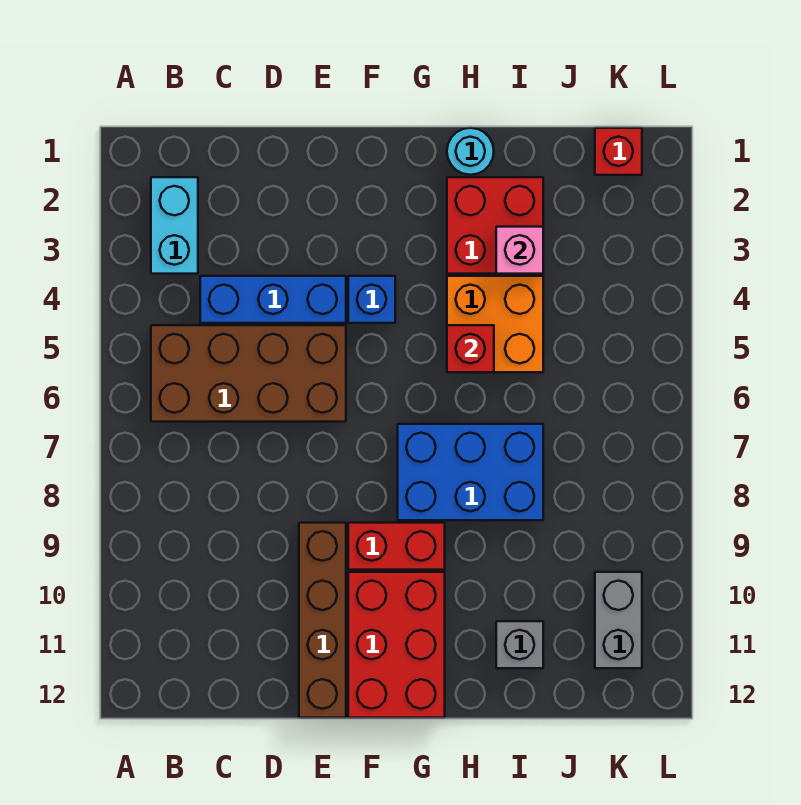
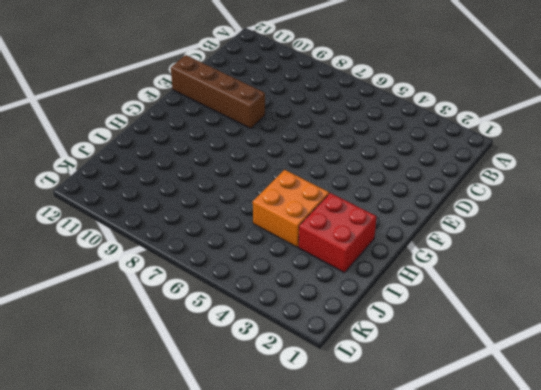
none -> cyan 1x2 brick [151,177,198,274]
none -> brown 2x4 brick [151,325,346,422]
none -> blue 1x3 brick [200,276,346,323]

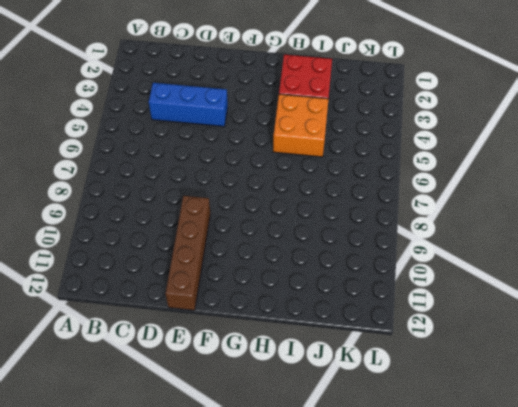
none -> cyan 1x2 brick [151,177,198,274]
none -> brown 2x4 brick [151,325,346,422]
none -> blue 1x1 brick [348,276,395,323]

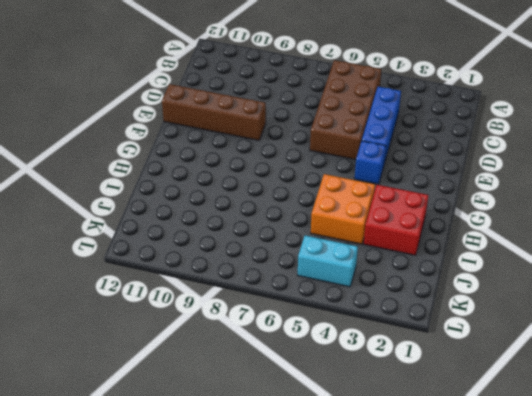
cyan 1x2 brick [298,235,358,287] -> cyan 1x2 brick moved to [151,177,198,274]
none -> red 1x2 brick [348,523,445,570]
none -> red 2x3 brick [348,572,445,718]
none -> blue 2x3 brick [398,424,543,520]

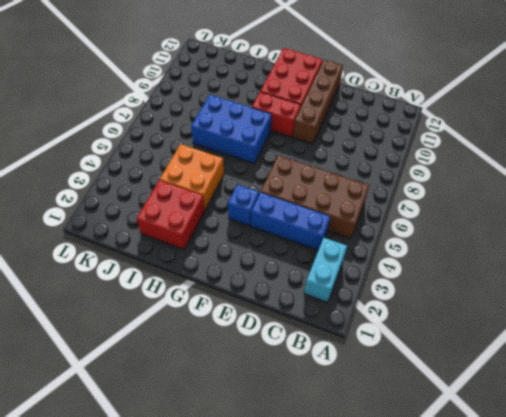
none -> cyan 1x1 round brick [447,128,494,175]
none -> grey 1x1 brick [496,621,543,668]
none -> red 1x1 brick [595,128,642,175]

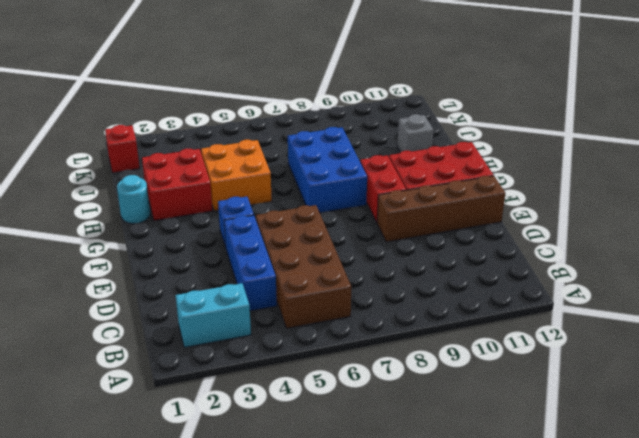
none -> grey 1x2 brick [595,572,642,668]
none -> red 1x1 brick [447,325,494,372]
none -> pink 1x1 brick [496,227,543,274]

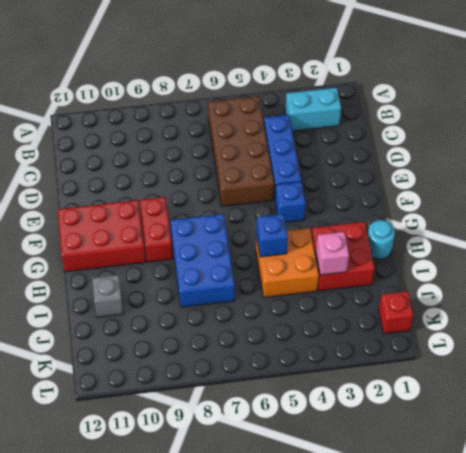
blue 1x1 brick [256,214,288,257] -> red 1x1 brick [447,325,494,372]
none -> brown 1x4 brick [299,523,346,718]
none -> grey 1x2 brick [595,572,642,668]

